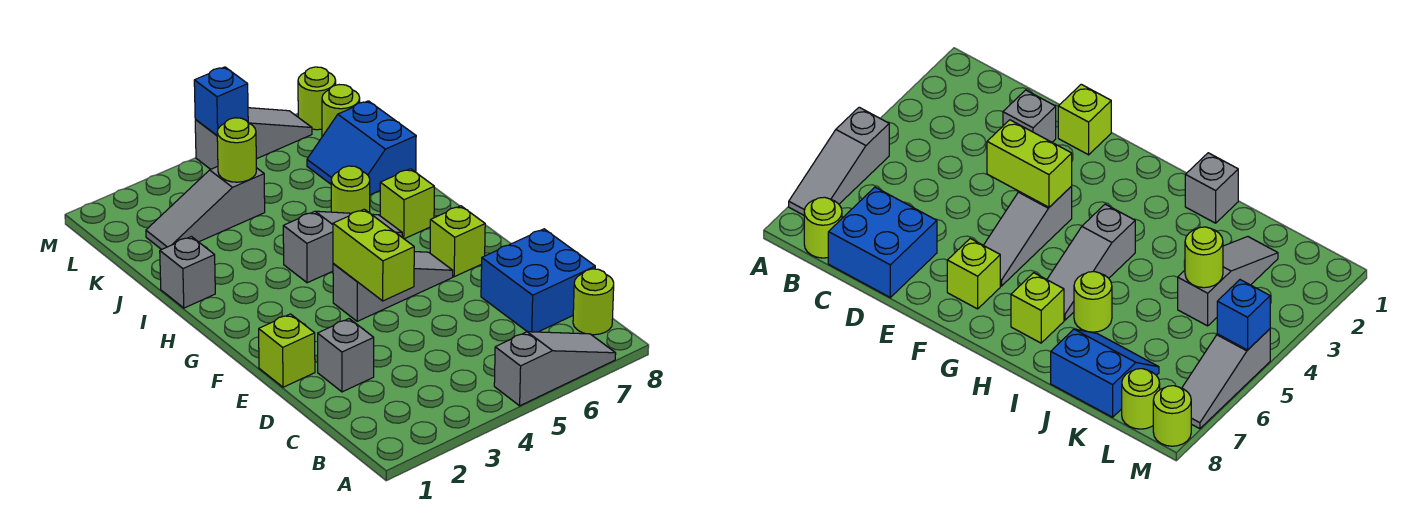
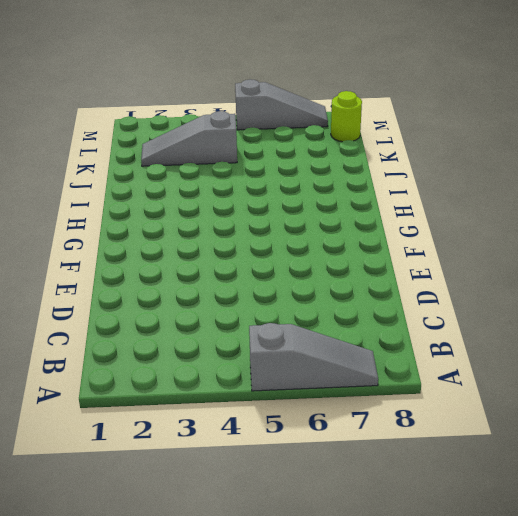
none -> lime 1x1 round brick [573,269,614,335]
none -> blue 2x2 brick [481,229,595,332]
none -> grey 1x1 brick [318,319,374,392]

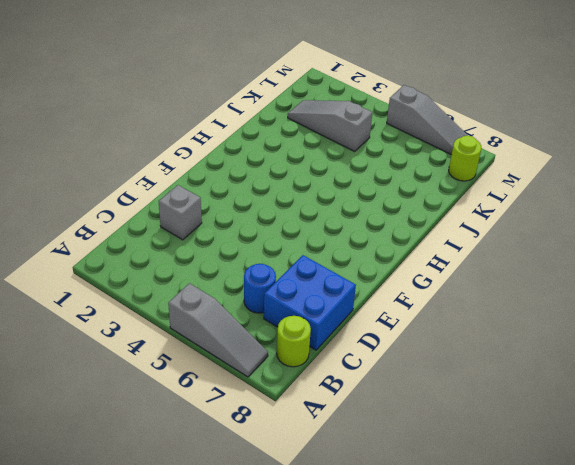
blue 1x1 round brick [244,264,276,313] -> none
none -> lime 1x1 brick [259,314,315,387]
none -> grey 1x3 slope [333,252,453,321]
none -> lime 1x1 brick [430,206,485,277]

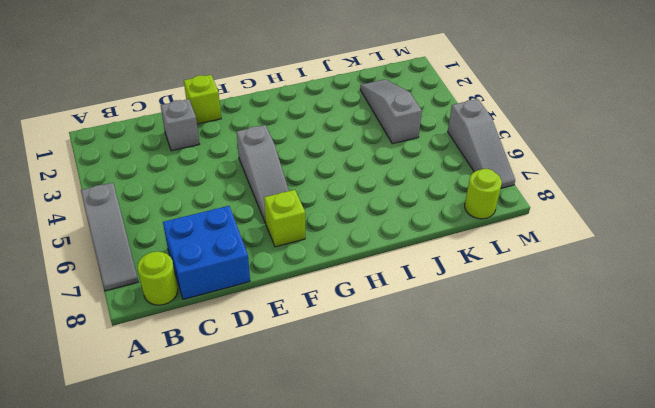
none -> grey 1x3 slope [283,211,402,283]
none -> lime 1x1 brick [380,169,434,239]
none -> grey 1x1 brick [160,237,215,308]

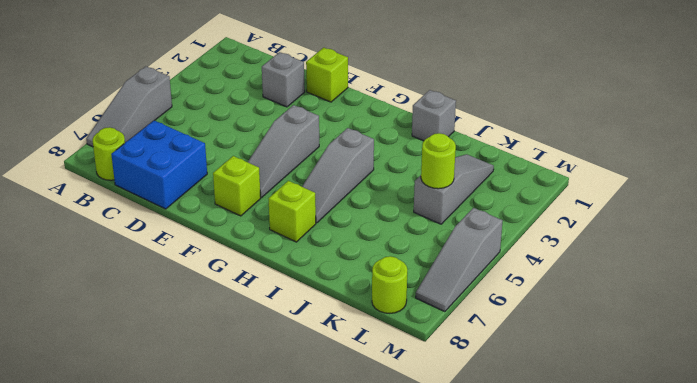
none -> lime 1x1 round brick [331,166,370,213]
none -> blue 2x2 slope [307,101,416,195]
none -> lime 1x1 round brick [298,67,336,130]

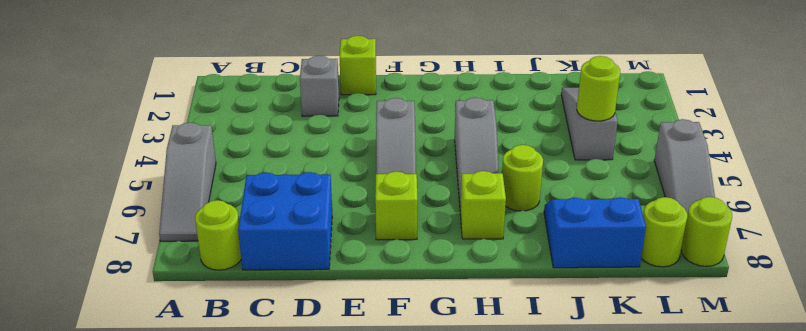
none -> grey 1x1 brick [160,237,215,308]
none -> lime 1x2 brick [333,209,414,301]
none -> blue 1x1 brick [194,67,248,135]

